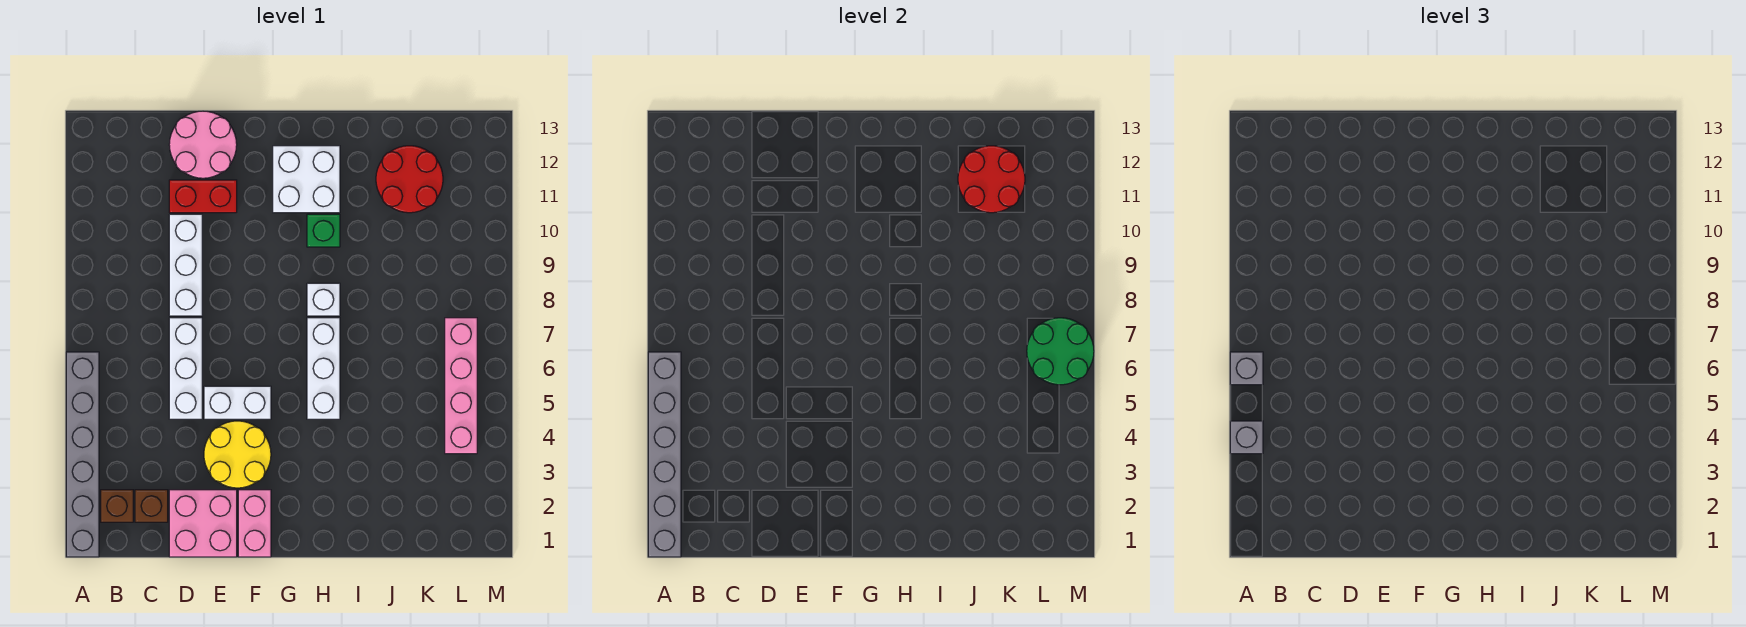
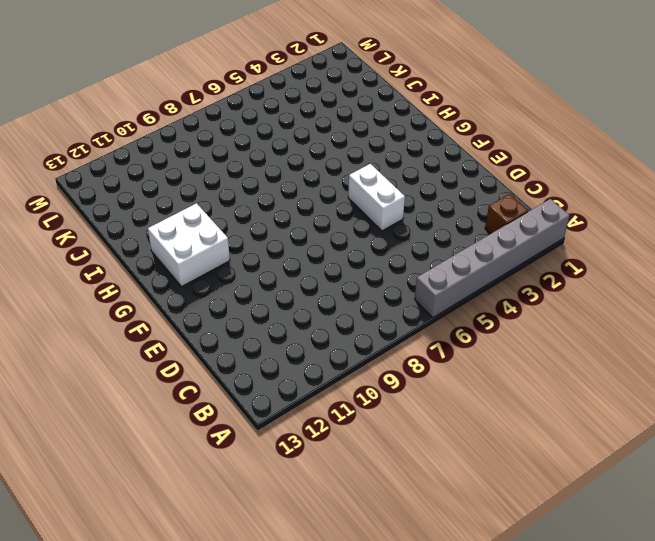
none -> brown 1x1 brick [135,490,168,522]
none -> pink 2x2 brick [169,490,237,557]
none -> white 1x3 brick [169,318,202,419]

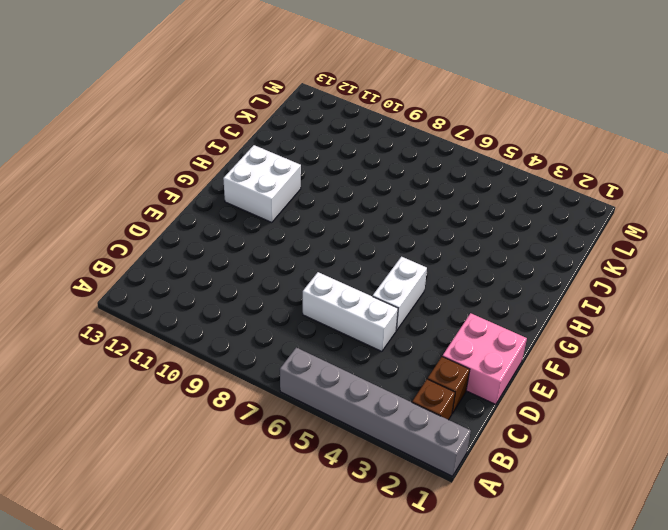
none -> white 1x3 brick [169,214,202,316]
none -> red 1x2 brick [169,180,237,213]
none -> pink 2x2 round brick [169,111,237,178]

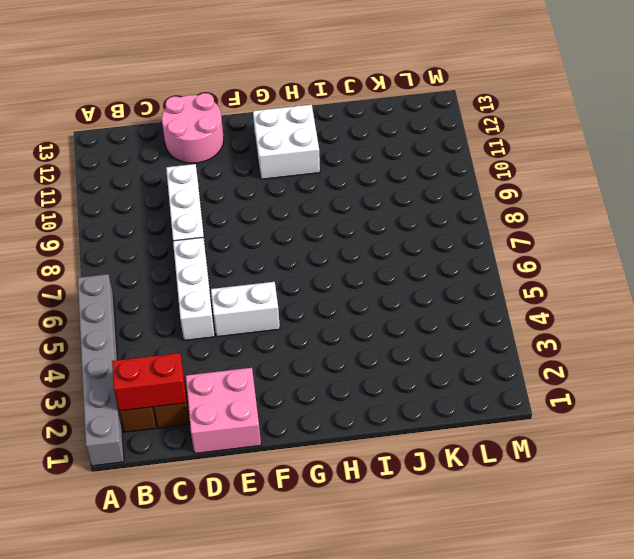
red 1x2 brick [112,353,186,411] -> red 1x2 brick moved to [169,180,237,213]
none -> yellow 2x2 round brick [204,421,271,488]
none -> pink 1x2 brick [238,490,271,557]
none -> white 1x3 brick [307,318,340,419]

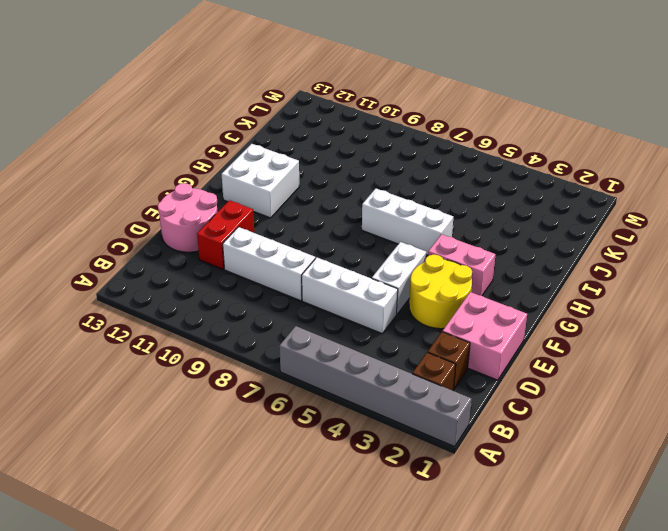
pink 1x2 brick [428,234,495,296] -> pink 1x2 brick moved to [238,490,271,557]
none -> white 1x1 brick [307,283,340,316]
none -> green 1x1 brick [307,214,340,247]
none -> red 2x2 round brick [376,146,443,213]

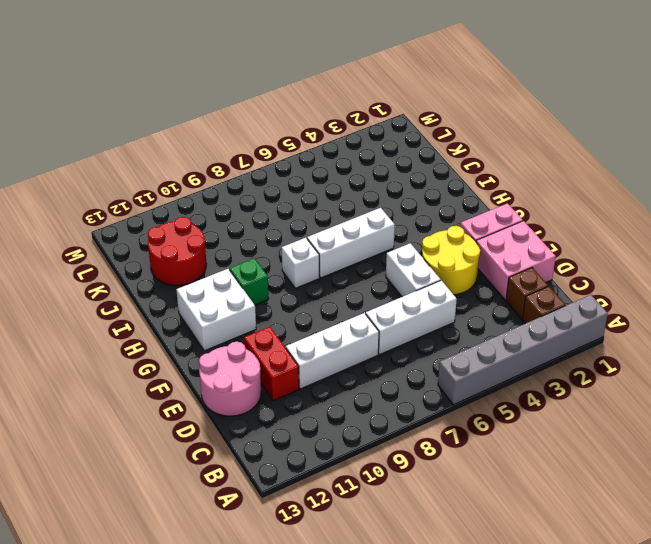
none -> pink 1x4 brick [445,318,477,454]
none -> grey 1x6 brick [648,352,681,557]
none -> red 2x2 round brick [958,146,1025,213]

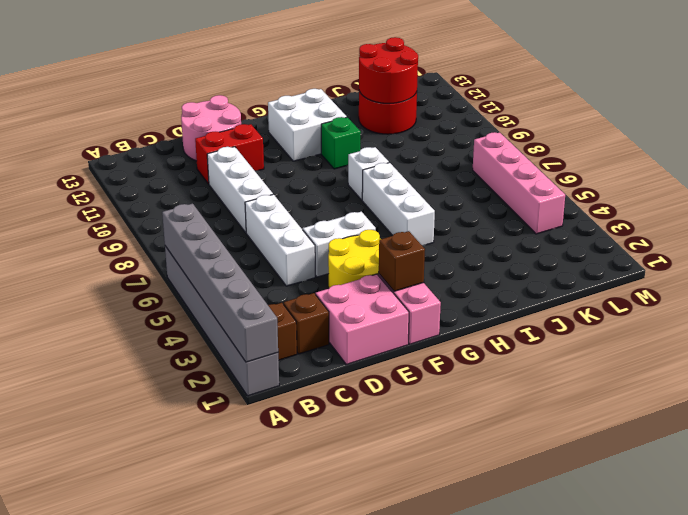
brown 1x1 brick [379,231,425,291] -> none
none -> green 2x2 round brick [1027,318,1094,385]
none -> grey 1x1 brick [1230,421,1263,454]
none -> grey 1x1 brick [1230,352,1263,385]

